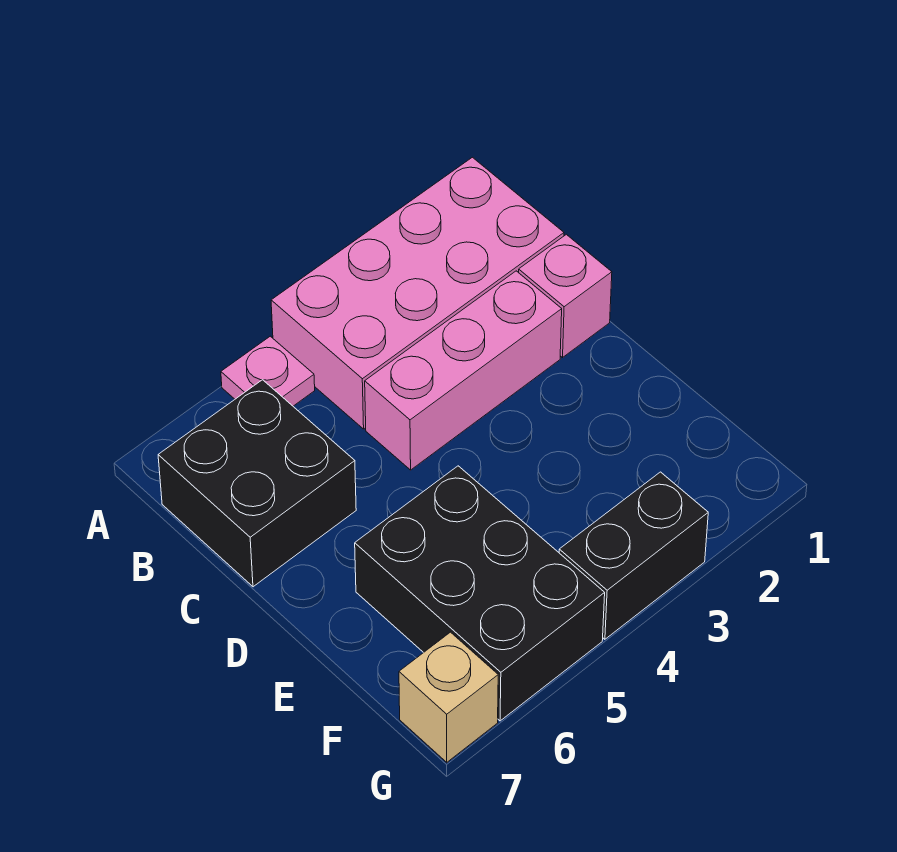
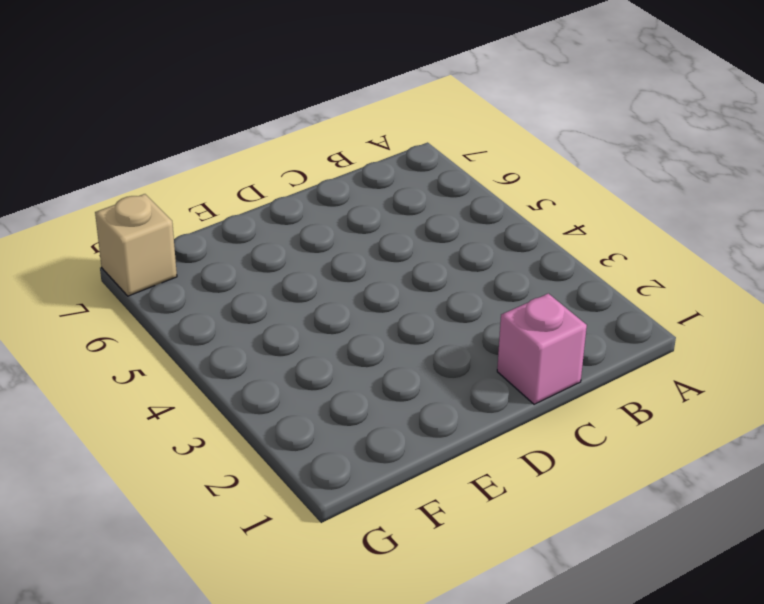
none -> pink 2x4 brick [271,157,564,429]
none -> pink 1x1 plate [221,336,315,406]

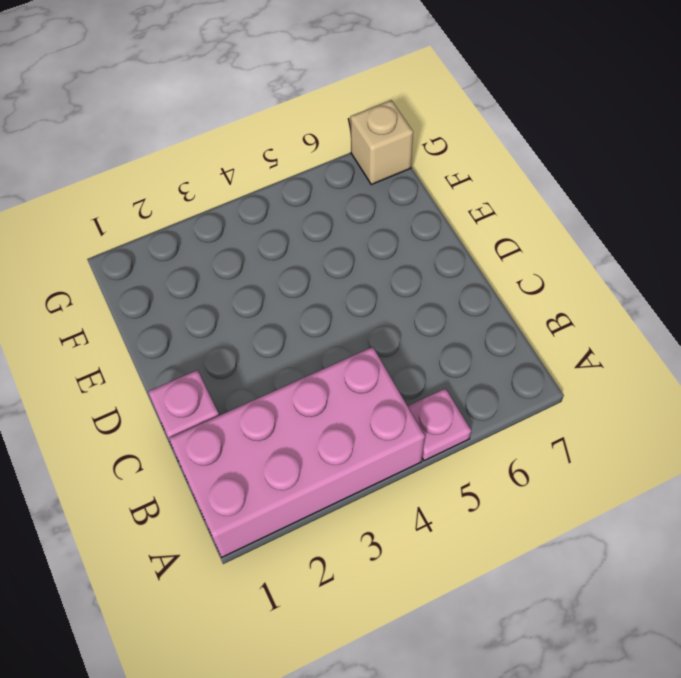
none -> black 2x2 brick [158,380,356,587]
none -> pink 1x3 brick [365,271,562,470]

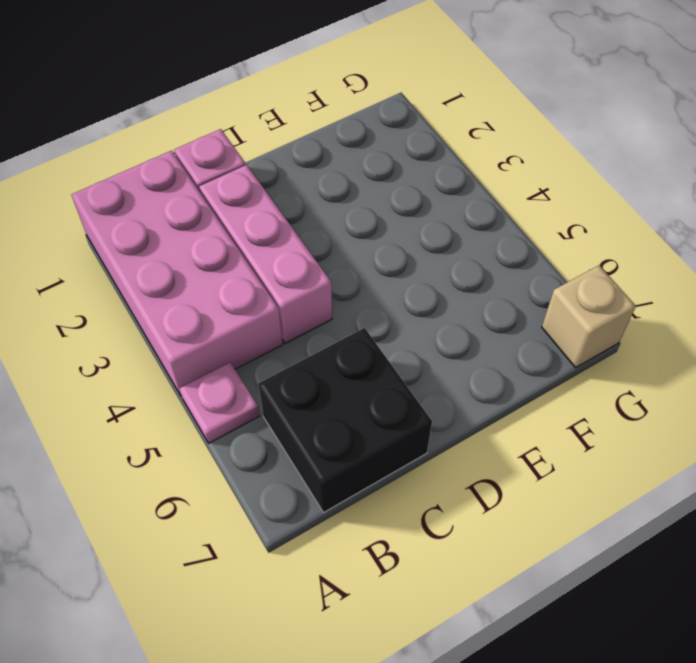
none -> black 2x3 brick [355,466,605,721]
none -> black 1x2 brick [559,472,708,639]

